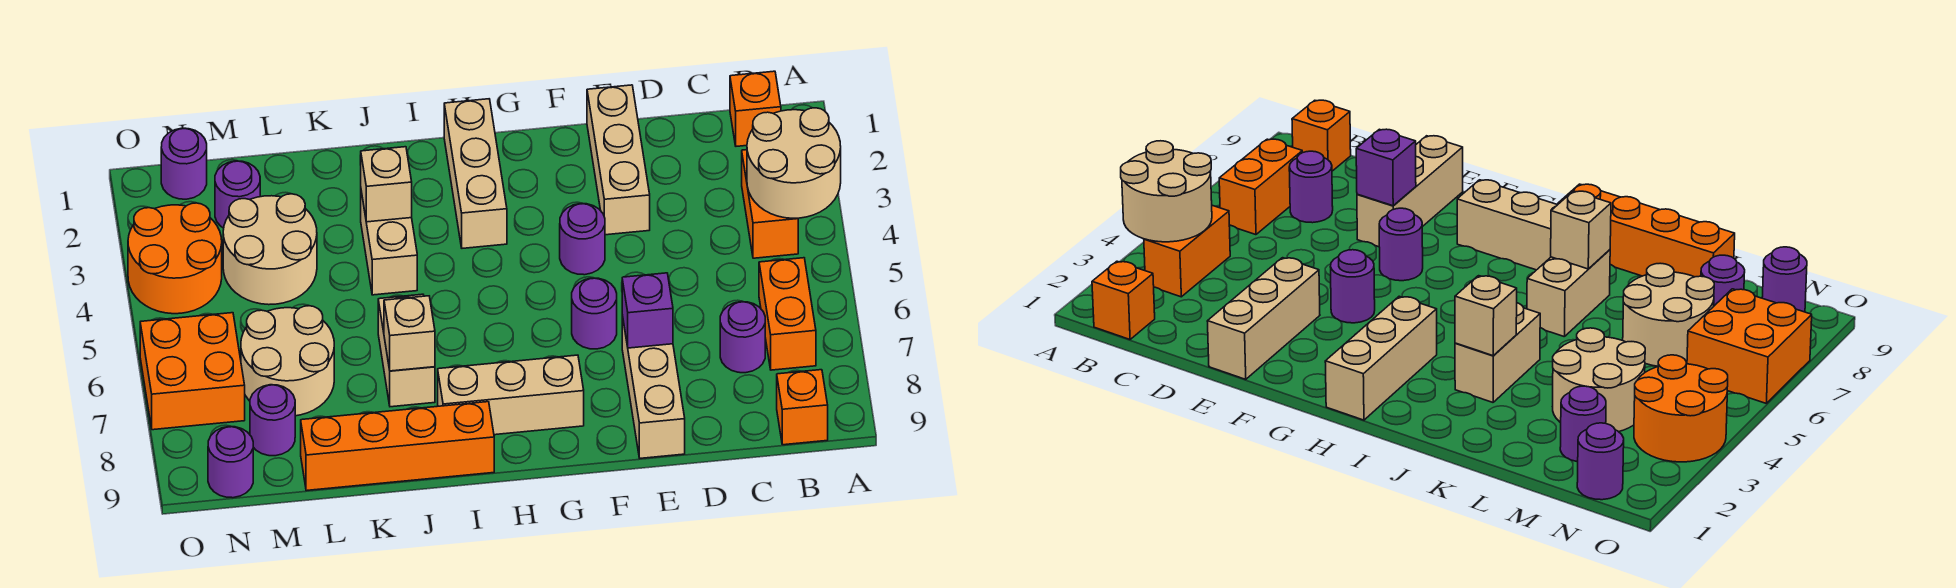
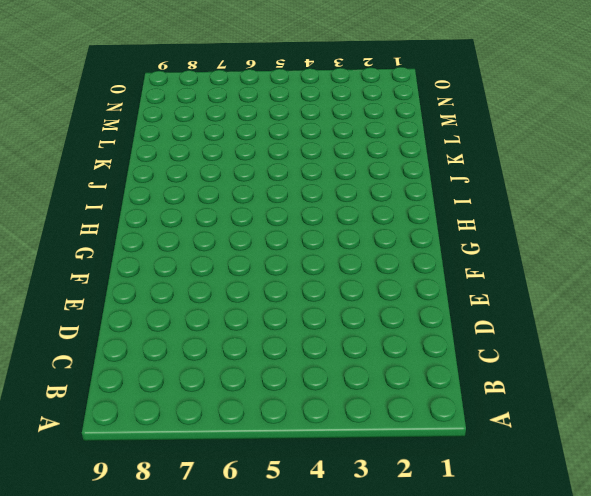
none -> orange 1x1 brick [730,71,781,146]
none -> orange 1x2 brick [742,150,798,258]
none -> orange 1x2 brick [759,258,816,370]

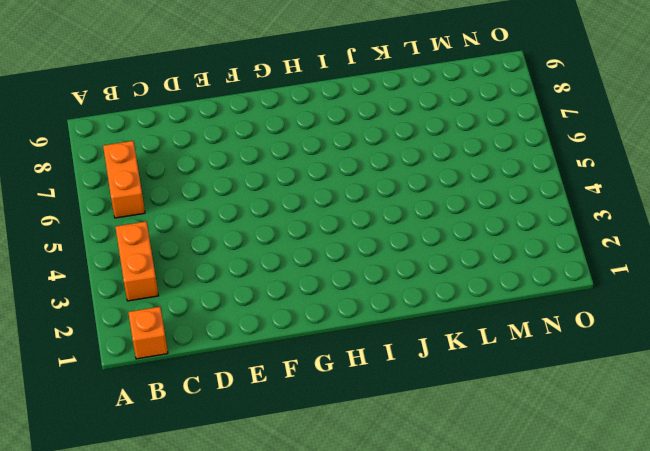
none -> orange 1x1 brick [777,370,828,445]
none -> purple 1x1 round brick [720,302,765,373]
none -> tan 1x3 brick [587,85,650,235]

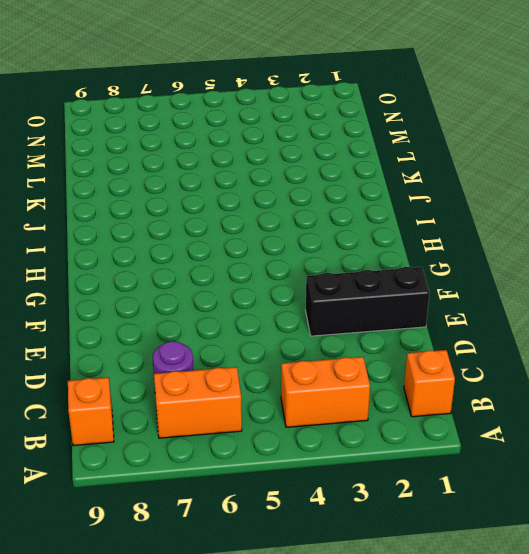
black 1x3 brick [305,267,430,336] -> tan 1x3 brick [587,85,650,235]
none -> tan 1x3 brick [622,315,685,458]
none -> purple 1x1 round brick [560,204,605,275]
none -> purple 1x1 round brick [572,278,617,349]

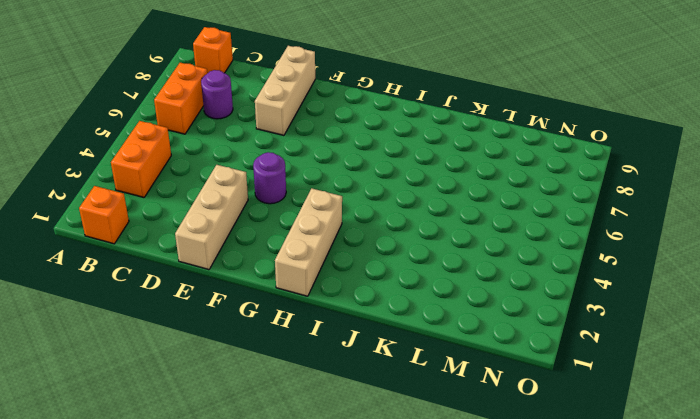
none -> purple 1x1 round brick [572,278,617,349]
none -> tan 1x3 brick [438,355,584,435]
none -> orange 1x4 brick [301,402,494,491]

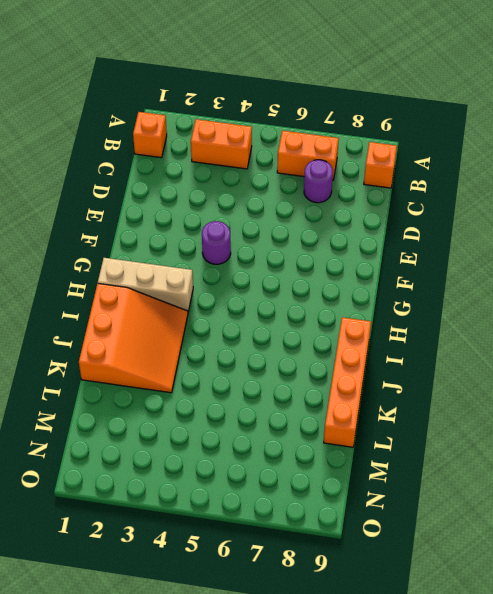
orange 3x3 slope [79,283,188,393] -> tan 1x2 brick [361,191,417,295]
none -> tan 1x3 brick [587,85,650,235]
none -> tan 1x3 brick [622,315,685,458]
none -> purple 1x1 round brick [572,278,617,349]

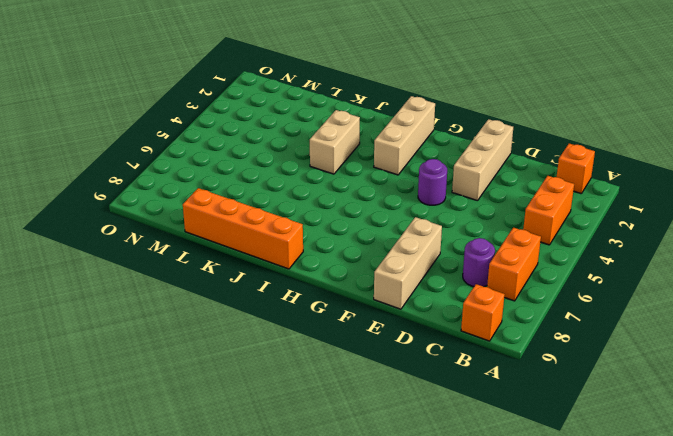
none -> purple 1x1 round brick [572,278,617,349]
none -> tan 1x3 brick [438,355,584,435]
none -> tan 1x2 brick [378,294,435,407]

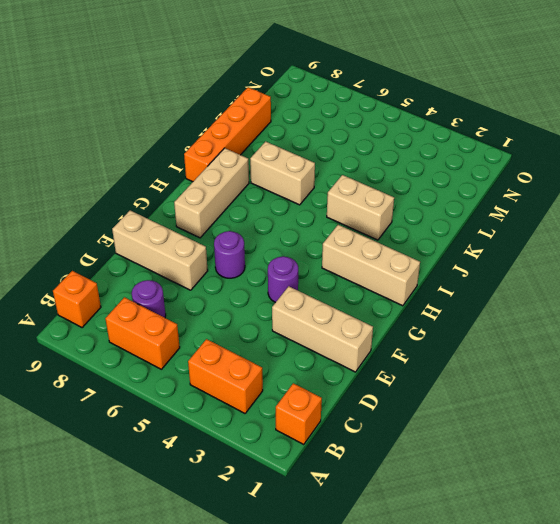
none -> tan 2x2 round brick [223,194,317,305]
none -> tan 2x2 round brick [241,306,334,416]
none -> purple 1x1 round brick [215,161,260,228]

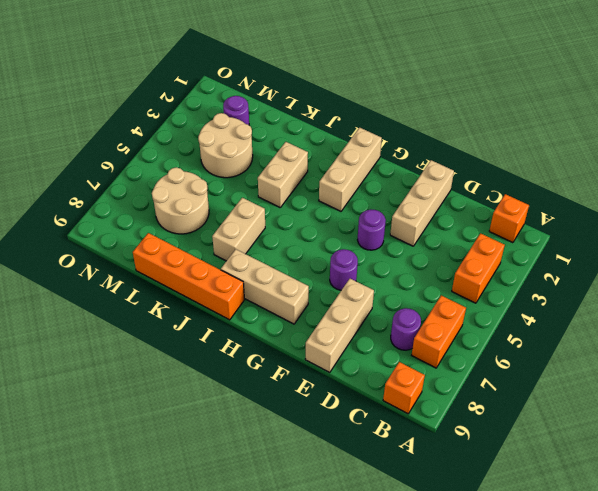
none -> purple 1x1 round brick [250,385,295,456]
none -> purple 1x1 round brick [161,128,207,199]
none -> orange 2x2 round brick [128,203,222,314]

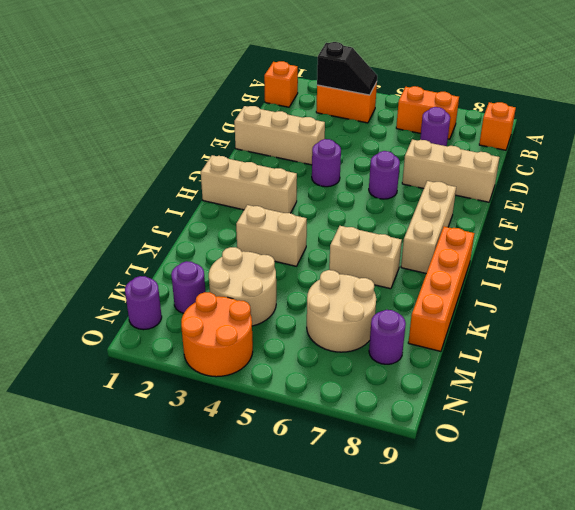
black 1x2 slope [317,42,377,95] -> tan 2x2 round brick [747,108,841,218]
none -> orange 2x2 brick [140,313,245,430]
none -> purple 1x1 round brick [208,427,253,498]
none -> purple 1x1 brick [622,273,673,348]

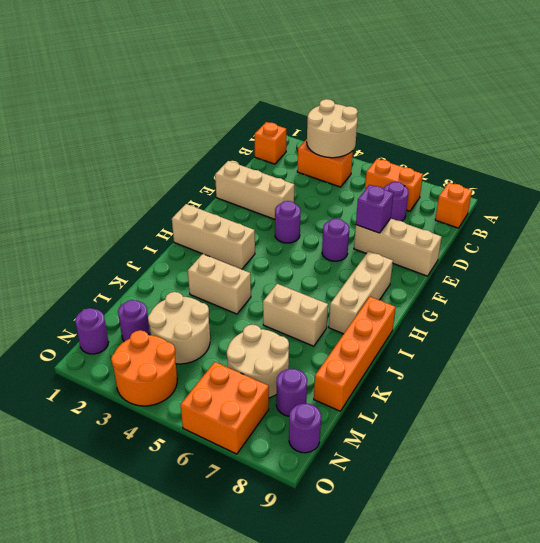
none -> tan 1x1 brick [360,147,412,222]
none -> tan 1x1 brick [384,296,435,371]

